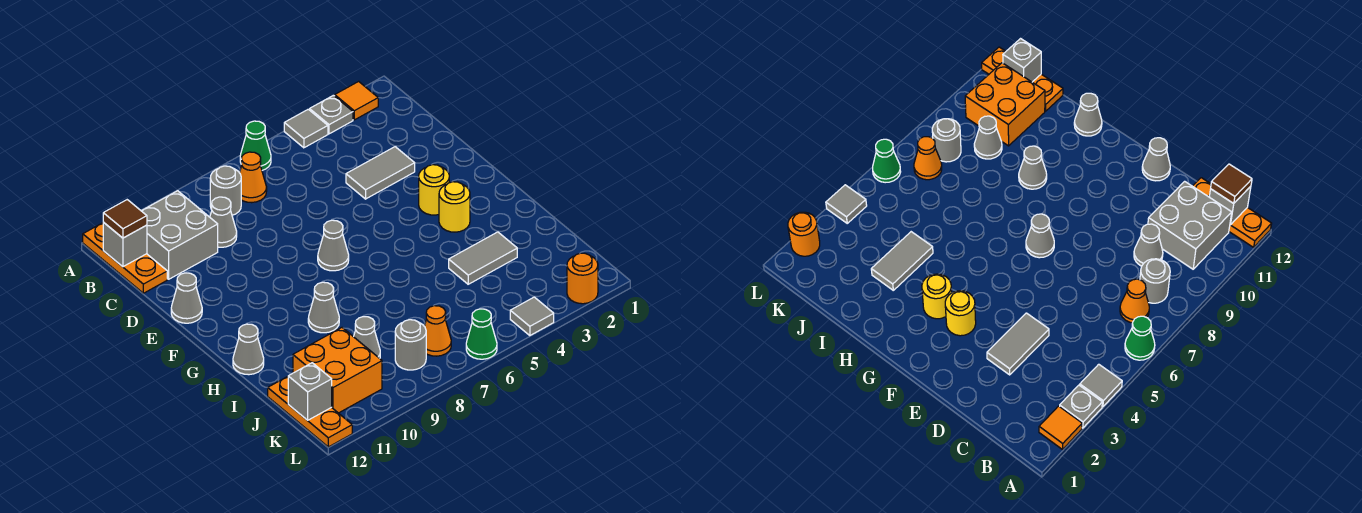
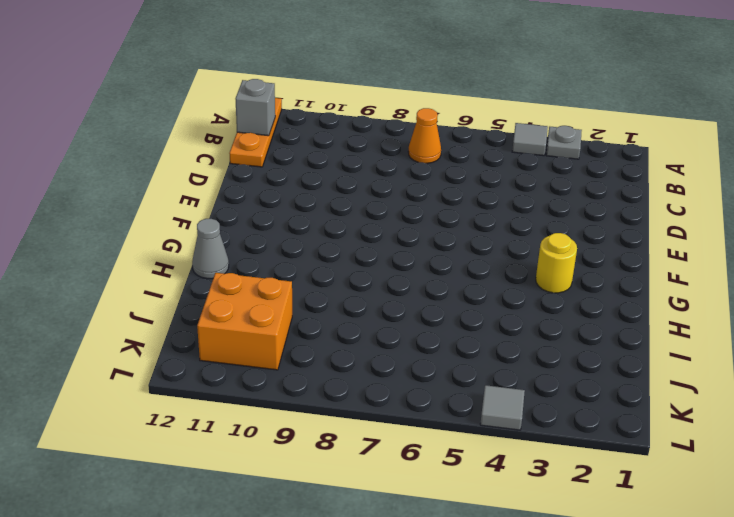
none -> orange 1x1 tile [335,81,378,120]
none -> green 1x1 cone [240,121,271,170]
none -> grey 1x1 round brick [210,166,241,215]

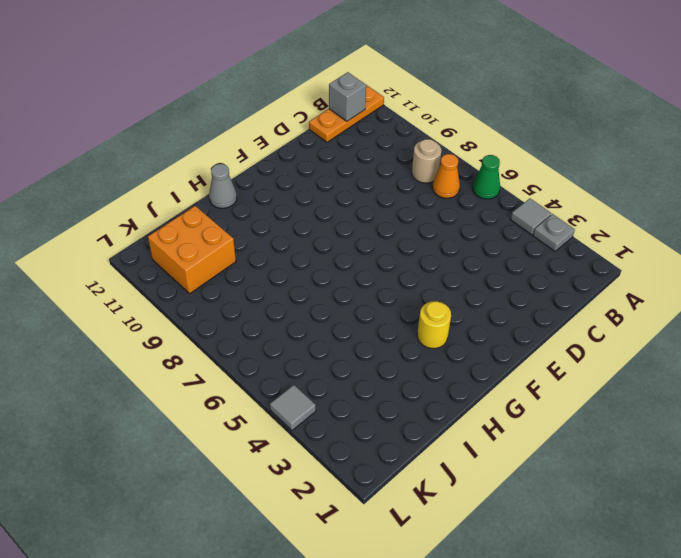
tan 1x1 round brick [412,139,441,183] -> grey 1x1 round brick [210,166,241,215]
none -> orange 1x1 tile [335,81,378,120]
none -> grey 2x2 brick [142,191,218,279]
none -> grey 1x1 cone [210,197,237,247]

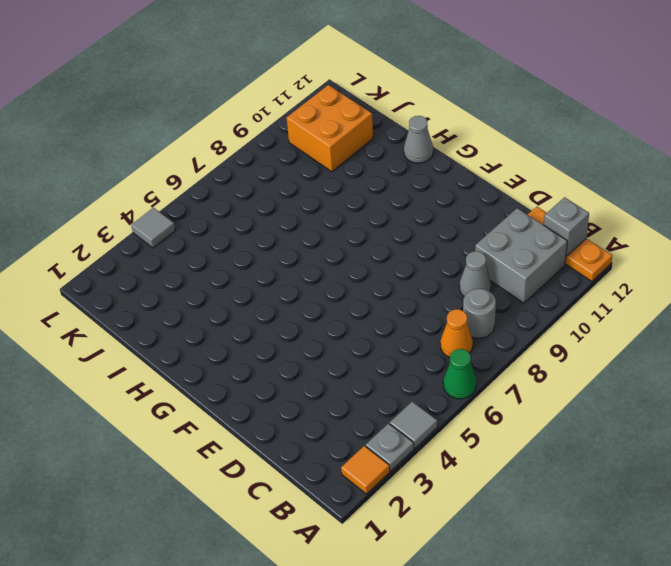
none -> grey 1x2 tile [346,147,415,199]
none -> grey 1x1 cone [171,273,202,323]
none -> yellow 1x1 round brick [419,165,449,215]

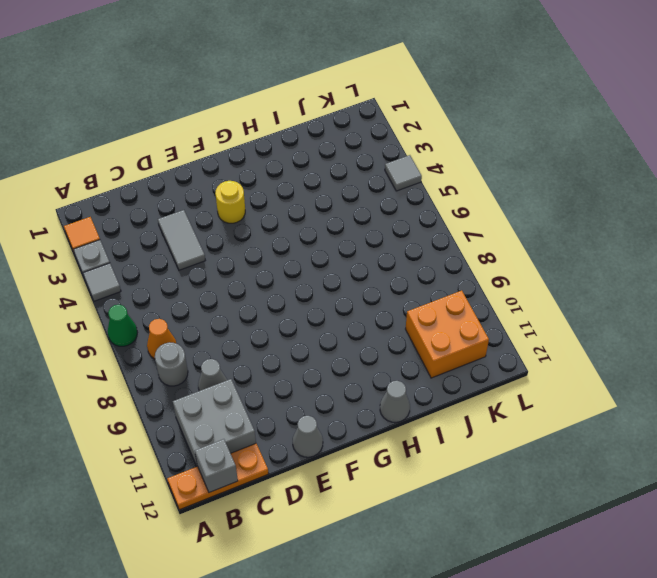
none -> grey 1x1 cone [318,220,349,271]
none -> yellow 1x1 round brick [439,182,470,232]
none -> grey 1x1 cone [308,282,339,333]

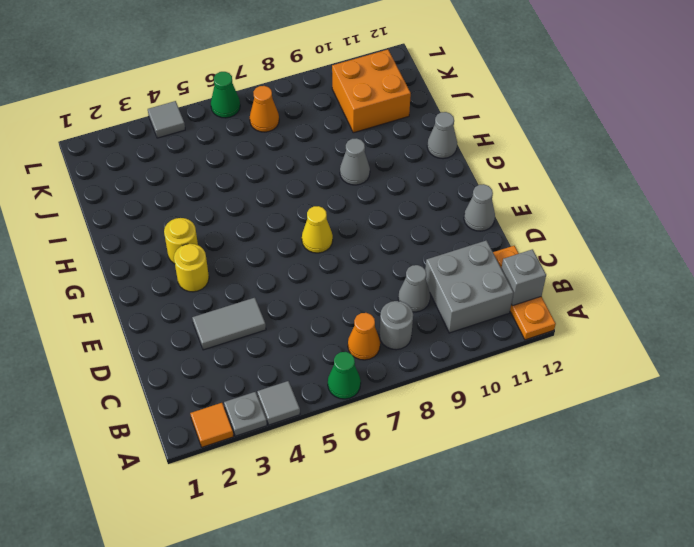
yellow 1x1 cone [302,206,333,253] -> grey 1x1 cone [318,220,349,271]
none -> grey 1x2 tile [449,232,517,284]
none -> grey 1x1 cone [354,317,380,358]
none -> orange 1x3 plate [268,377,352,447]

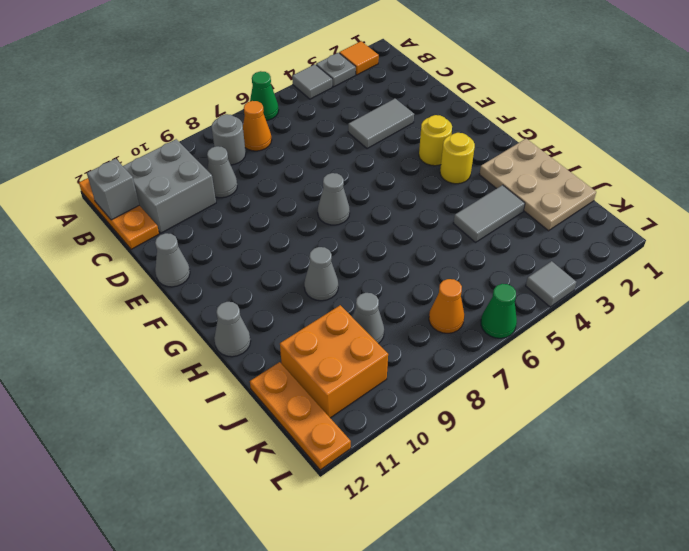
tan 2x3 plate [479,139,596,231] -> none
none -> grey 1x1 round brick [395,320,426,370]
none -> orange 1x1 round brick [567,253,598,304]
none -> grey 1x1 brick [288,363,332,420]

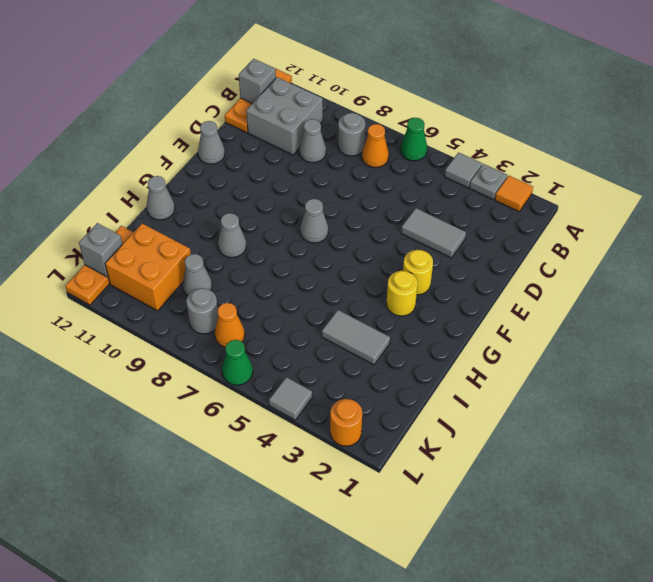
none -> brown 1x1 tile [103,200,147,238]

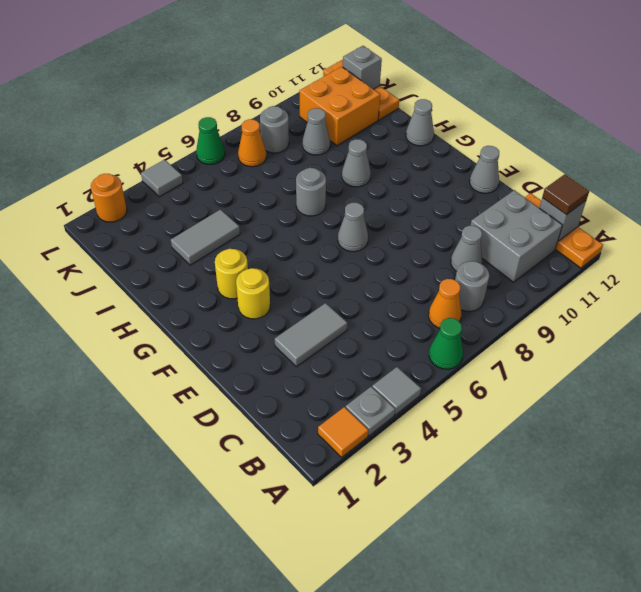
grey 1x1 round brick [296,168,326,216] -> none

